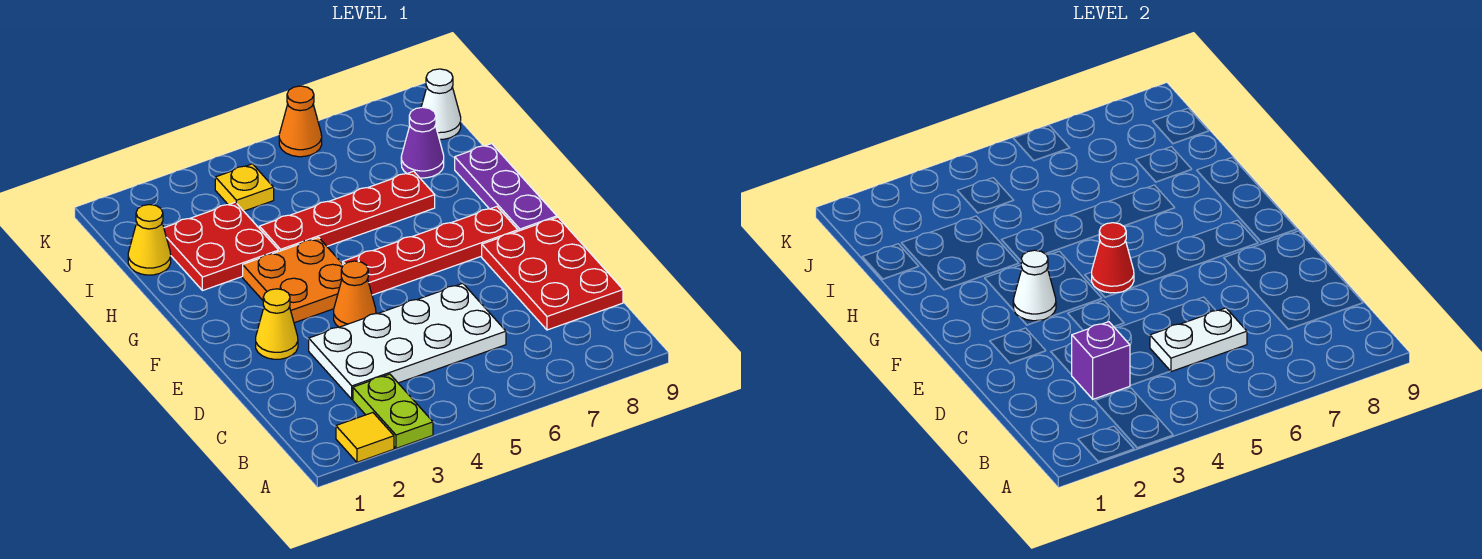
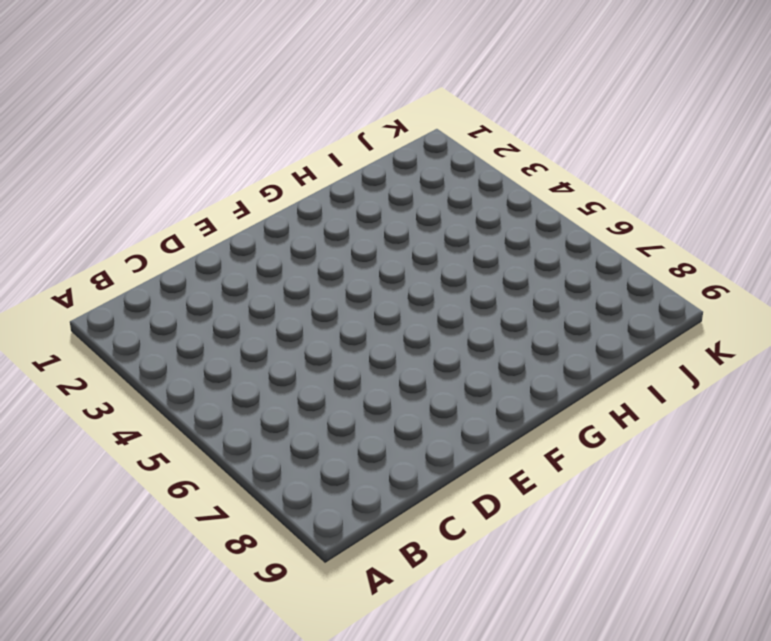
none -> yellow 1x1 tile [336,413,394,462]
none -> lime 1x2 plate [353,374,433,448]
none -> white 2x4 plate [309,283,506,399]

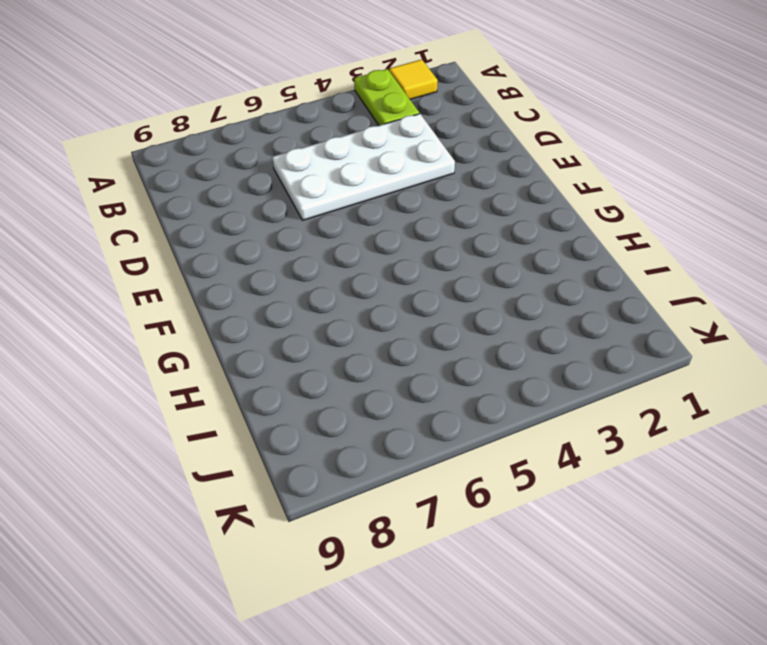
none -> red 2x3 plate [482,217,623,330]
none -> yellow 1x1 cone [256,289,298,359]
none -> orange 1x1 cone [334,261,376,327]

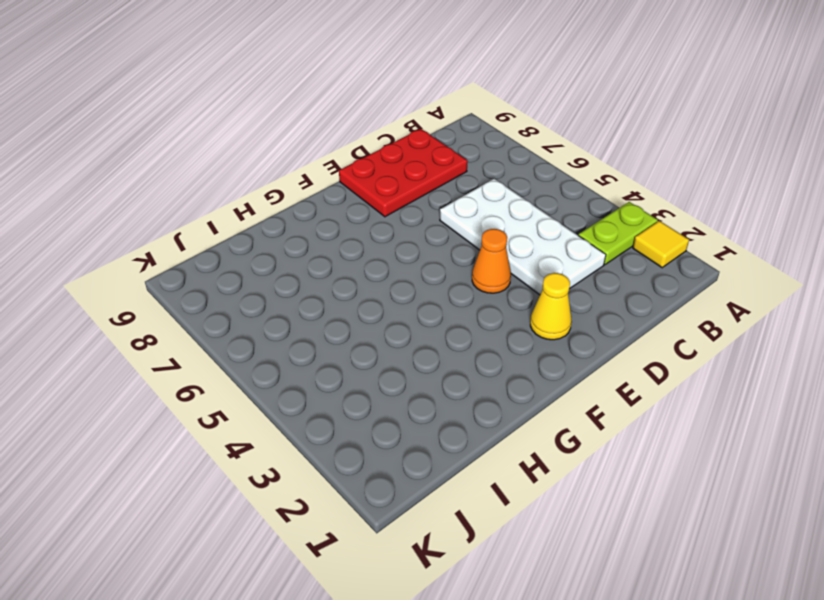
none -> orange 2x2 plate [243,238,343,323]
none -> red 1x4 plate [343,207,518,295]
none -> purple 1x3 plate [455,144,557,231]

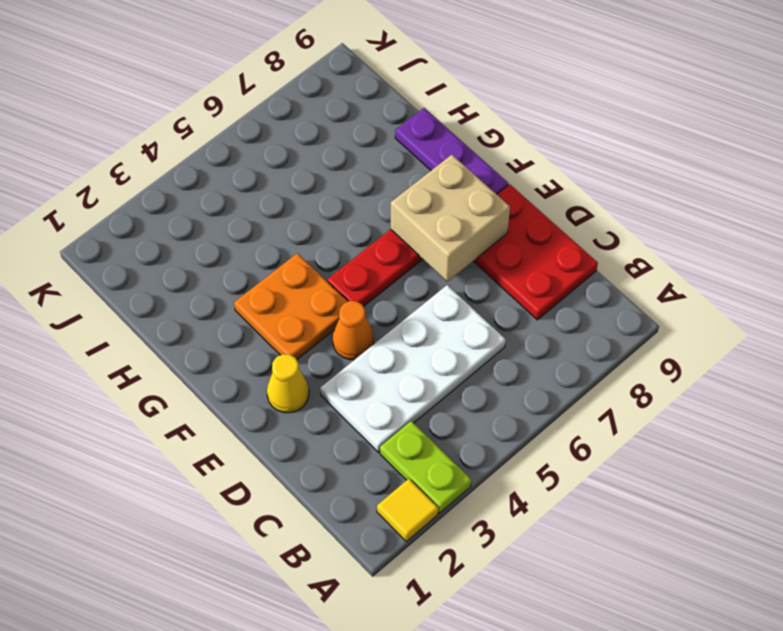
tan 2x2 brick [391,155,510,282] -> none
none -> red 2x2 plate [164,202,279,291]
none -> red 1x4 plate [260,171,435,251]
none -> yellow 1x1 cone [128,205,171,275]

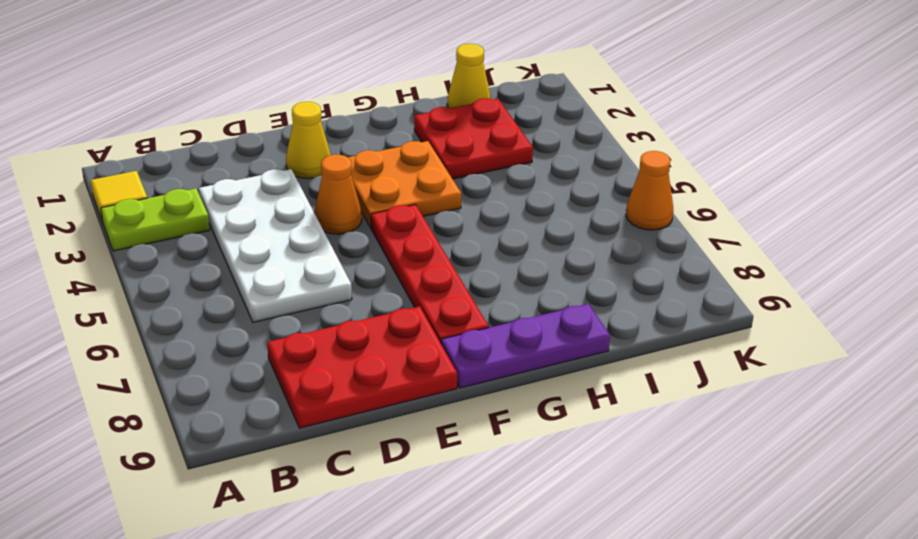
none -> red 1x4 plate [260,171,435,251]
none -> purple 1x1 cone [401,107,444,178]
none -> yellow 1x1 plate [215,164,274,211]

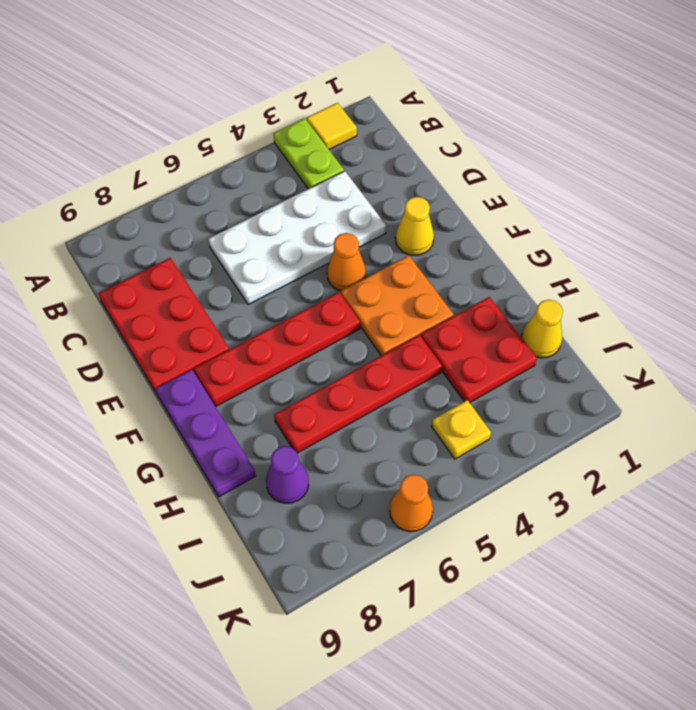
none -> white 1x1 cone [421,69,461,139]
none -> purple 1x1 brick [1072,322,1130,399]
none -> white 1x2 plate [1150,308,1247,372]

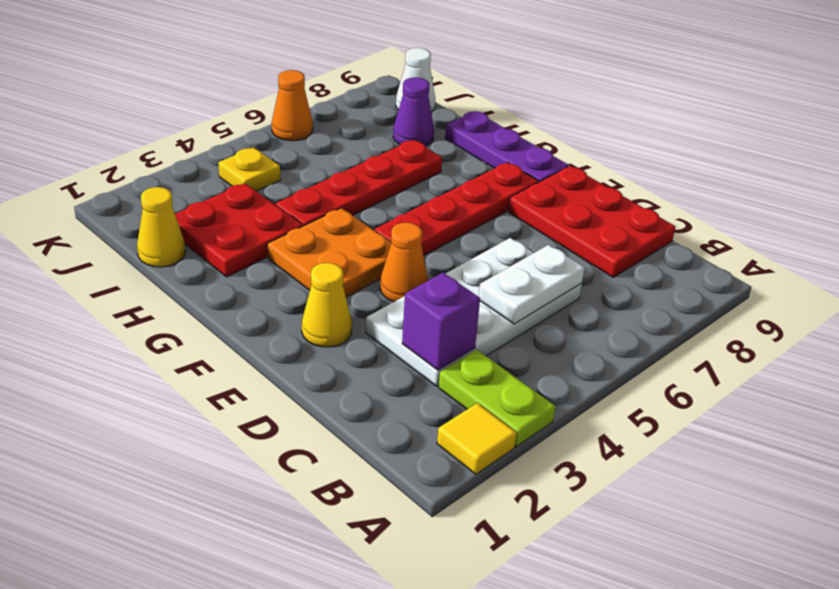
none -> white 1x1 cone [1013,250,1056,321]
none -> red 1x1 cone [1092,223,1134,293]

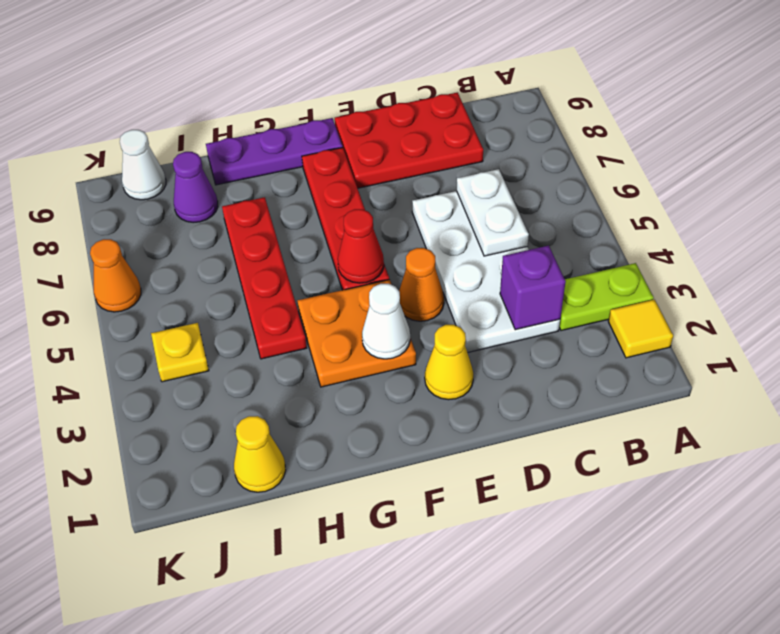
none -> red 2x2 plate [164,202,279,291]

